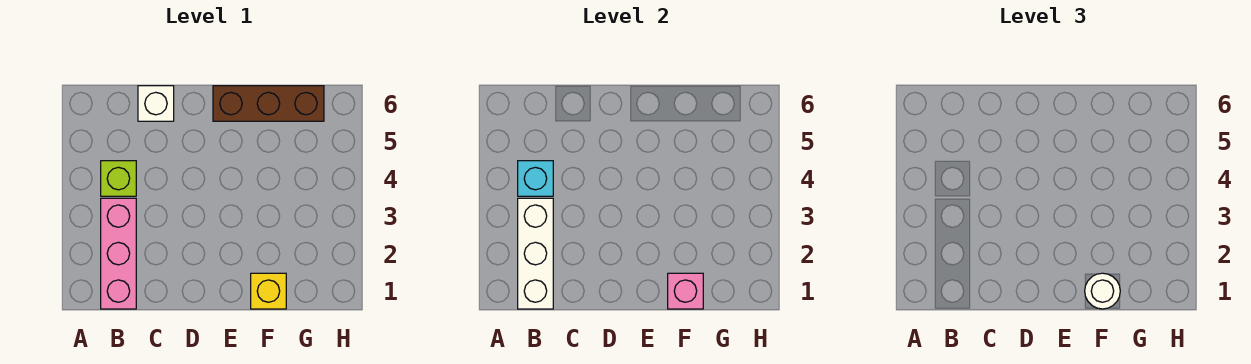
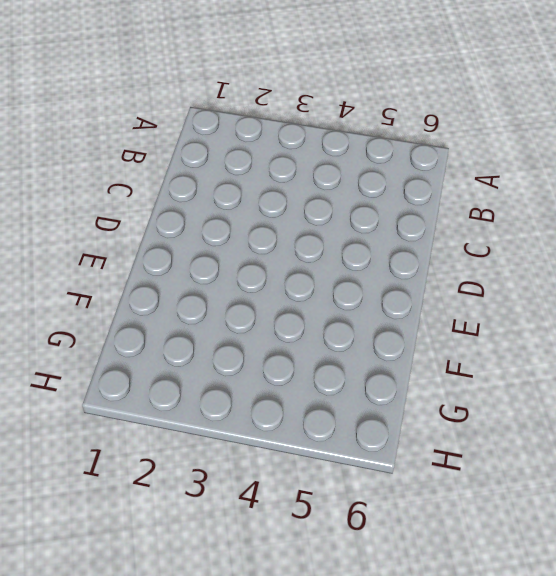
none -> pink 1x3 brick [101,198,136,309]
none -> lime 1x1 brick [101,161,136,196]

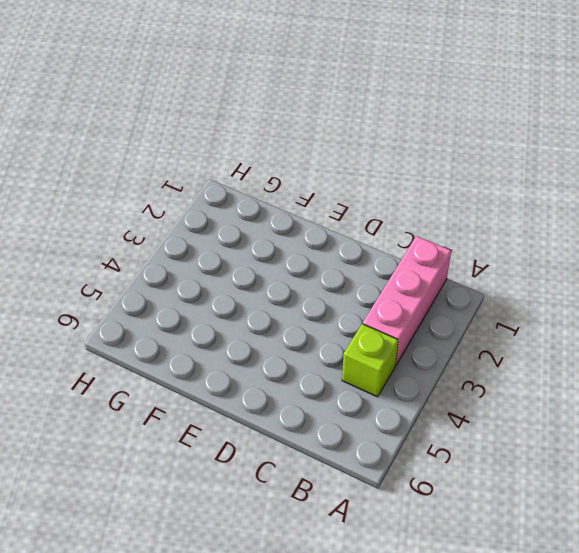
none -> white 1x1 brick [138,86,174,121]
none -> brown 1x3 brick [213,86,324,121]

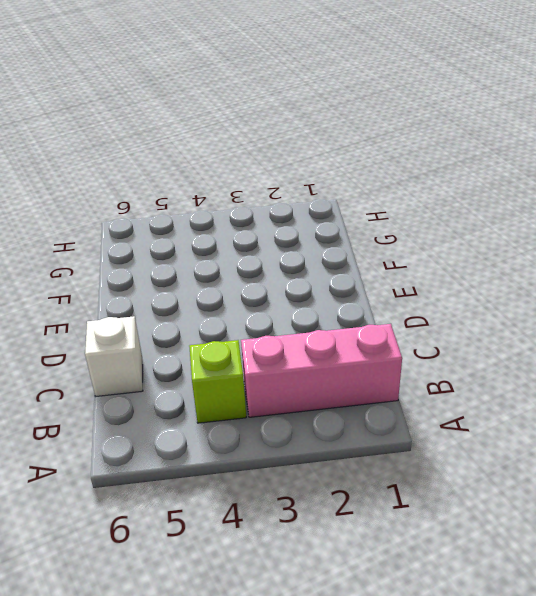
none -> brown 1x3 brick [213,86,324,121]
none -> yellow 1x1 brick [251,273,286,309]

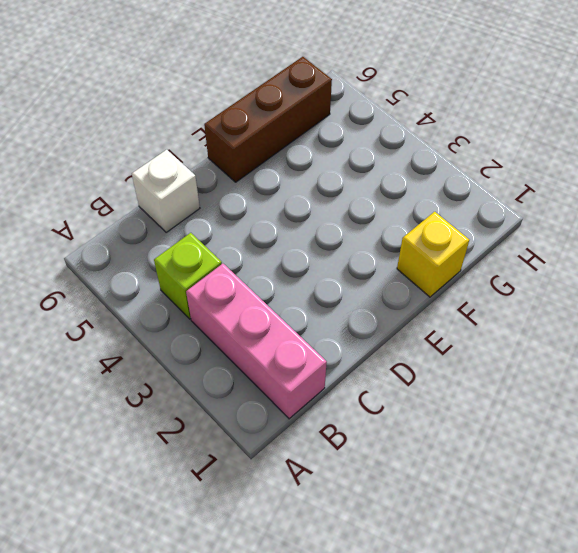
none -> white 1x3 brick [518,198,553,309]
none -> cyan 1x1 brick [518,161,553,196]

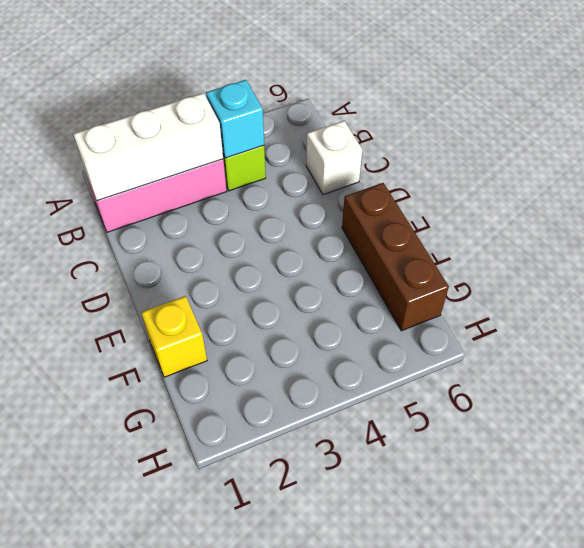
none -> pink 1x1 brick [668,273,703,309]
none -> white 1x1 round brick [1085,273,1120,309]

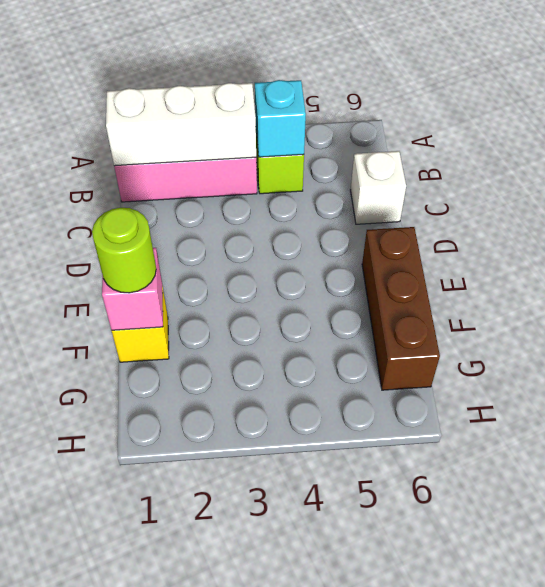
lime 1x1 round brick [92,208,156,293] -> white 1x1 round brick [1085,273,1120,309]

